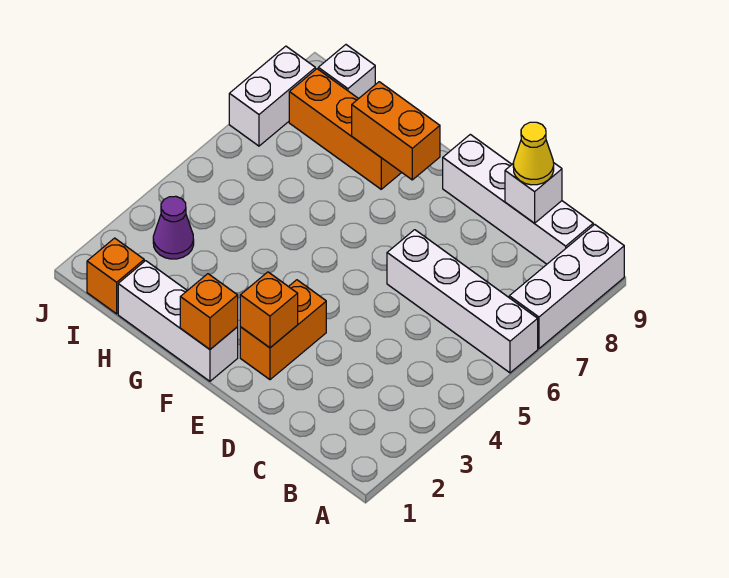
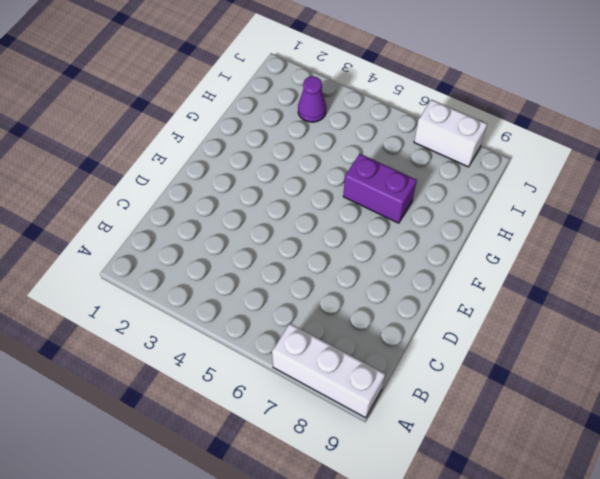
purple 1x2 brick [343,154,417,223] -> none
none -> white 1x4 brick [387,230,538,373]
none -> white 1x4 brick [443,134,593,264]
none -> orange 1x2 brick [240,280,326,380]

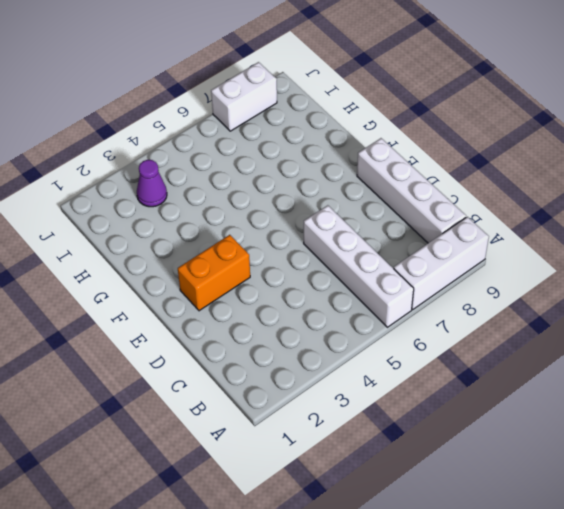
none -> white 1x3 brick [118,261,238,381]
none -> orange 1x3 brick [289,69,402,189]
none -> orange 1x1 brick [87,238,144,314]

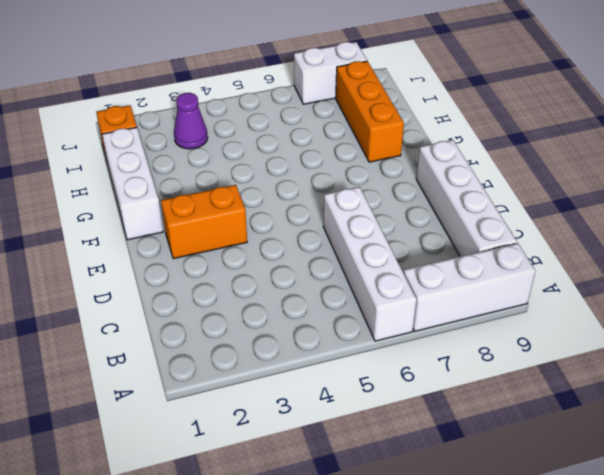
none -> white 1x1 brick [318,45,375,99]
none -> white 1x1 brick [505,162,562,223]
none -> orange 1x1 brick [240,272,298,348]

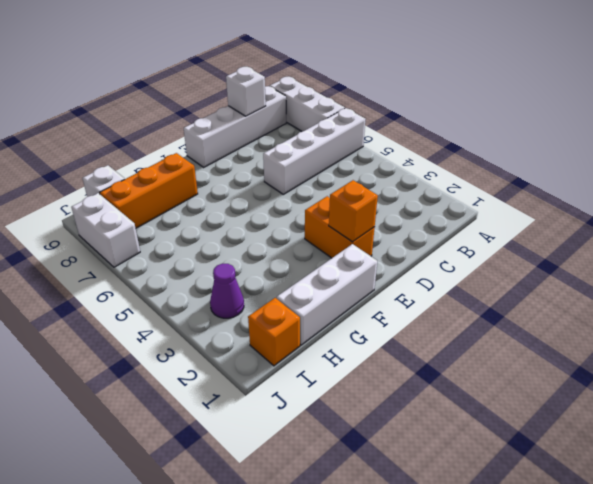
none -> orange 1x1 brick [180,274,238,349]
none -> orange 1x2 brick [352,82,440,180]
none -> yellow 1x1 cone [513,122,554,185]

